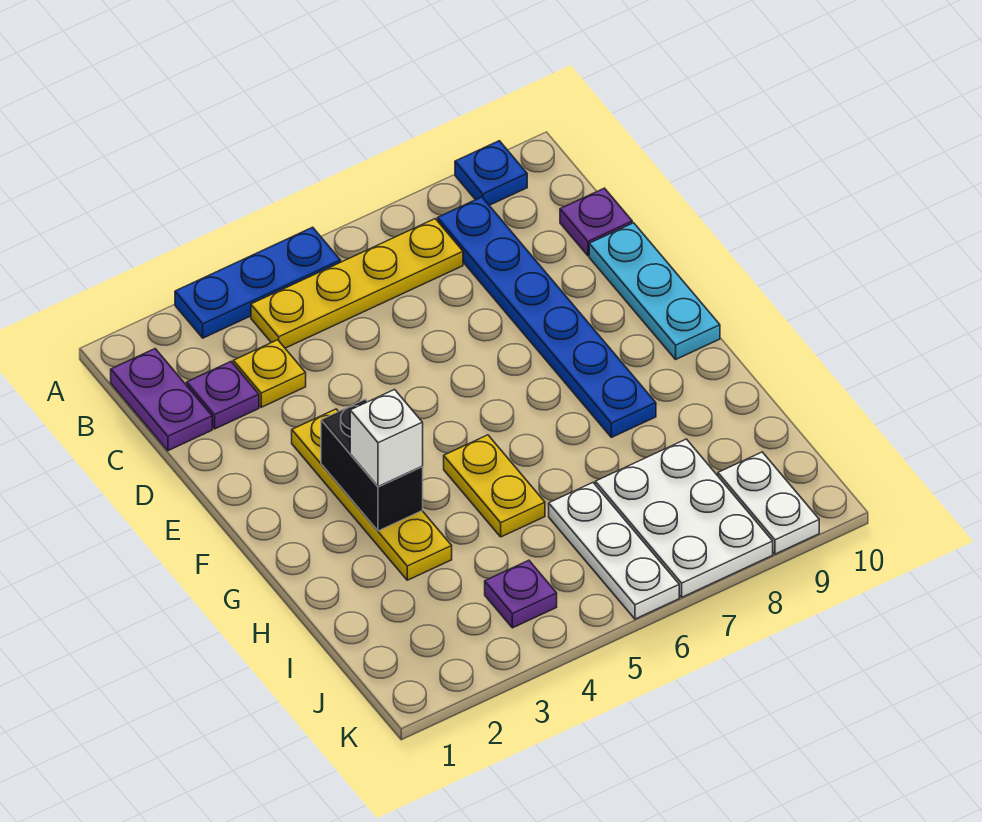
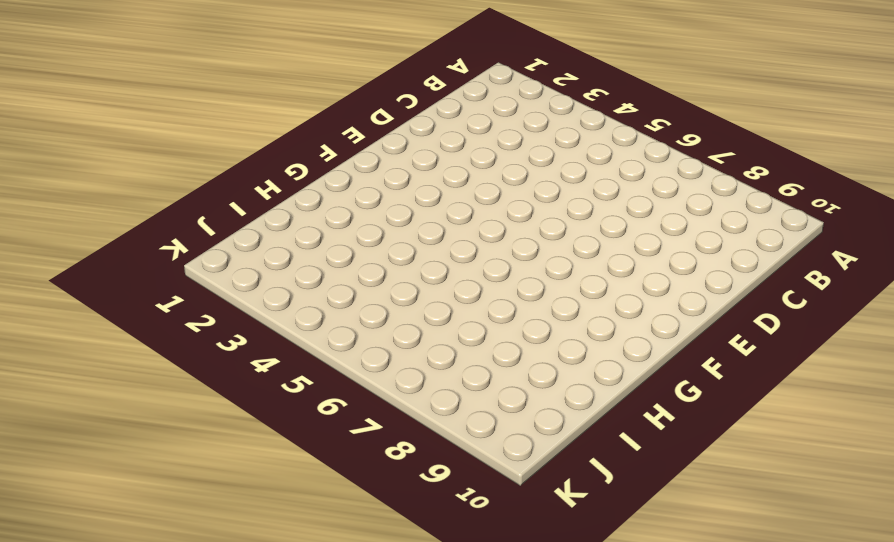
none -> blue 1x3 plate [175,227,341,338]
none -> blue 1x1 plate [455,141,527,205]
none -> purple 1x2 plate [111,349,212,451]

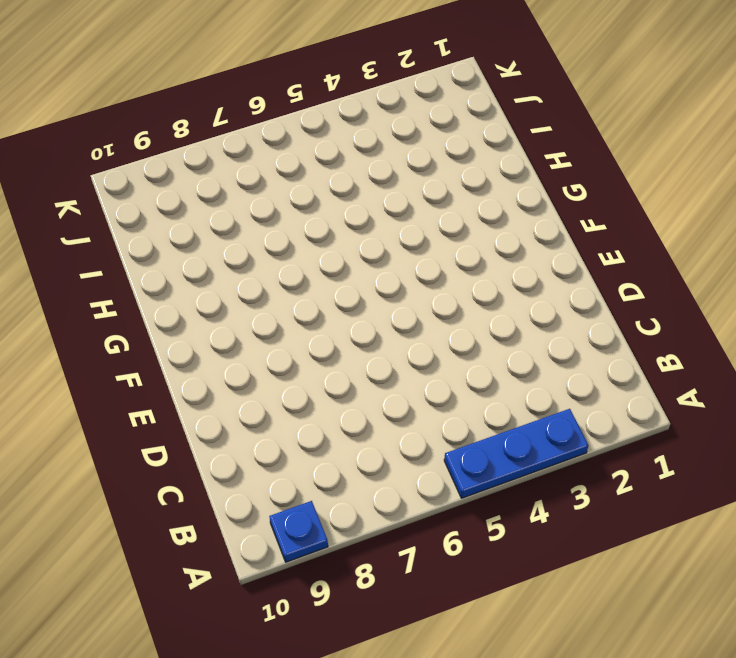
none -> purple 1x2 plate [111,349,212,451]
none -> yellow 1x4 plate [251,219,463,348]
none -> blue 1x6 plate [438,197,656,437]

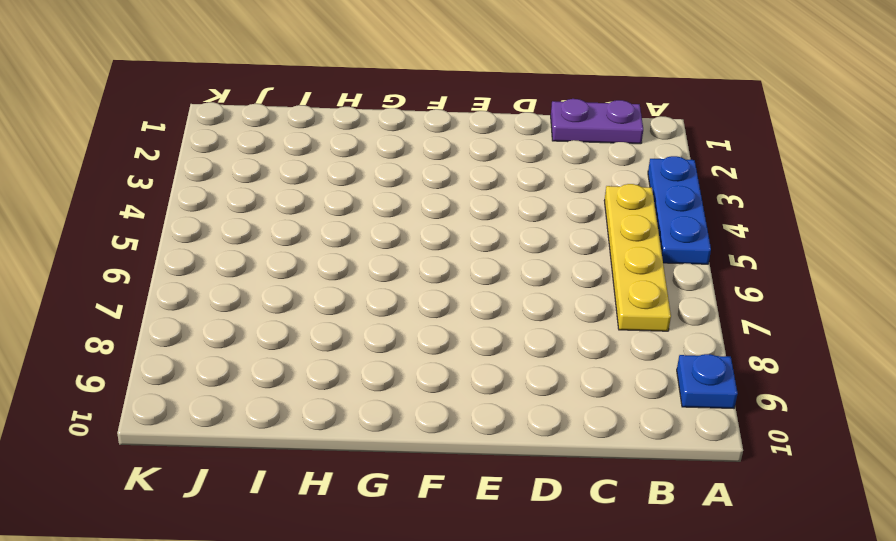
none -> blue 1x6 plate [438,197,656,437]
none -> purple 1x1 plate [187,362,259,429]
none -> yellow 1x1 plate [233,340,306,407]

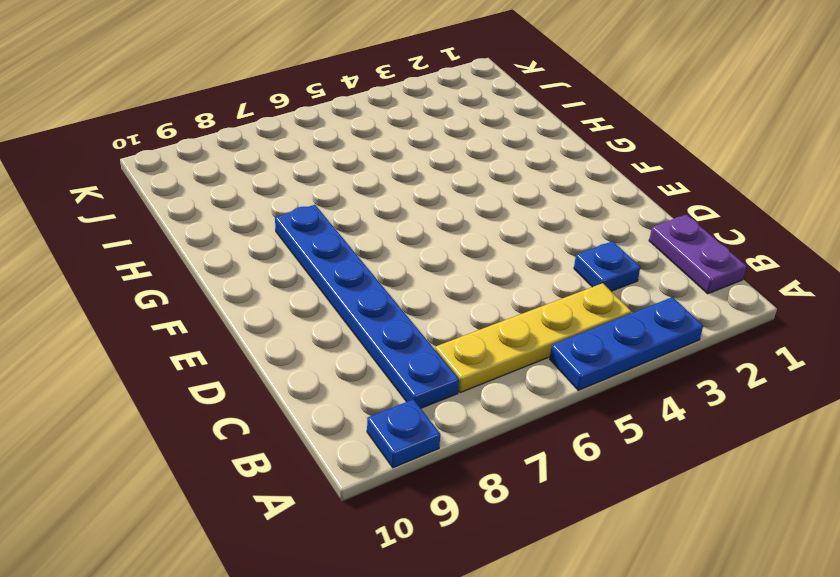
blue 1x1 plate [574,241,640,291] -> yellow 1x1 plate [233,340,306,407]
none -> purple 1x1 plate [187,362,259,429]
none -> purple 1x1 plate [560,188,632,256]
none -> cyan 1x3 plate [589,223,720,359]

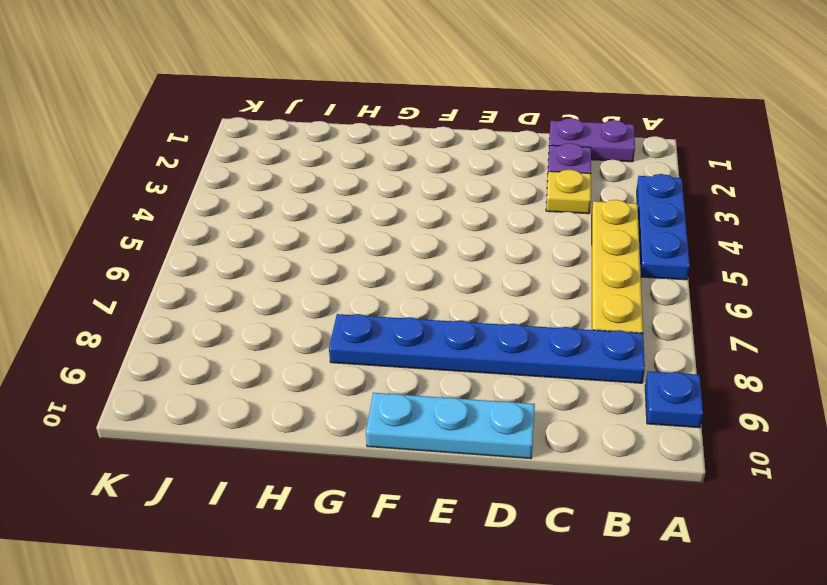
none -> purple 1x1 plate [560,188,632,256]
none -> yellow 1x4 plate [292,409,452,580]
none -> yellow 1x2 plate [444,435,545,537]

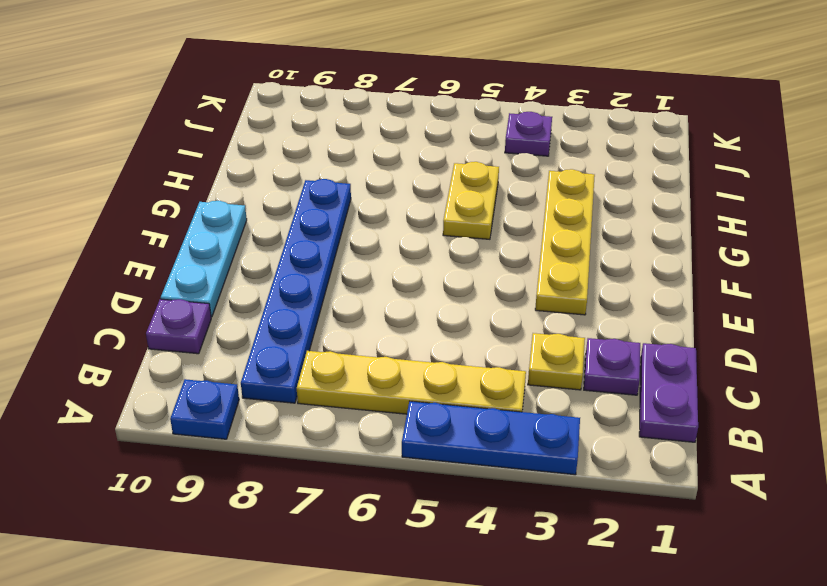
none -> white 1x3 plate [549,483,679,619]
none -> white 2x3 plate [595,439,773,597]
none -> white 1x2 plate [718,452,819,554]

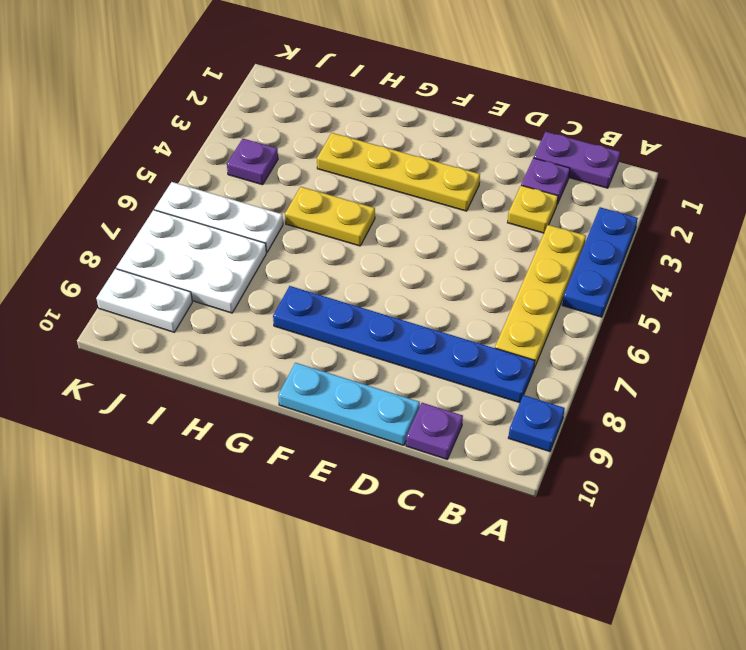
none -> black 1x2 brick [321,399,423,531]
none -> white 1x1 brick [350,390,423,487]

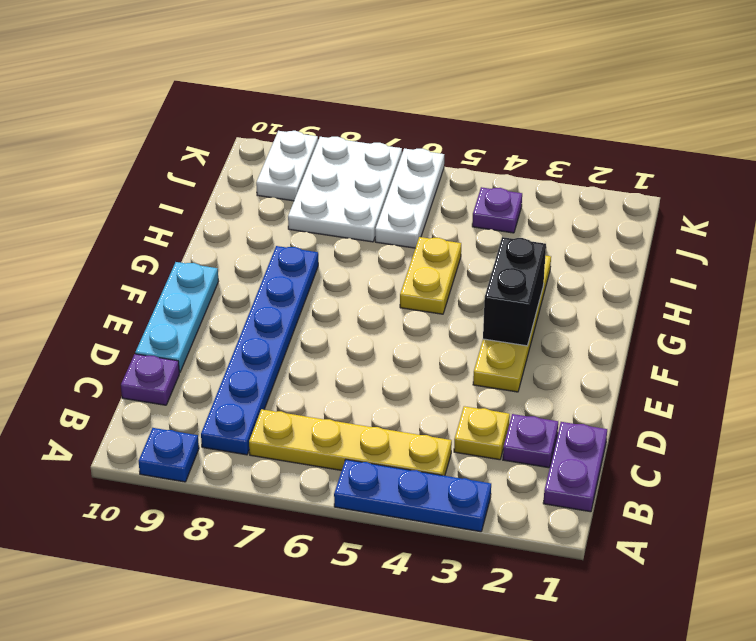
none -> white 1x1 brick [350,390,423,487]

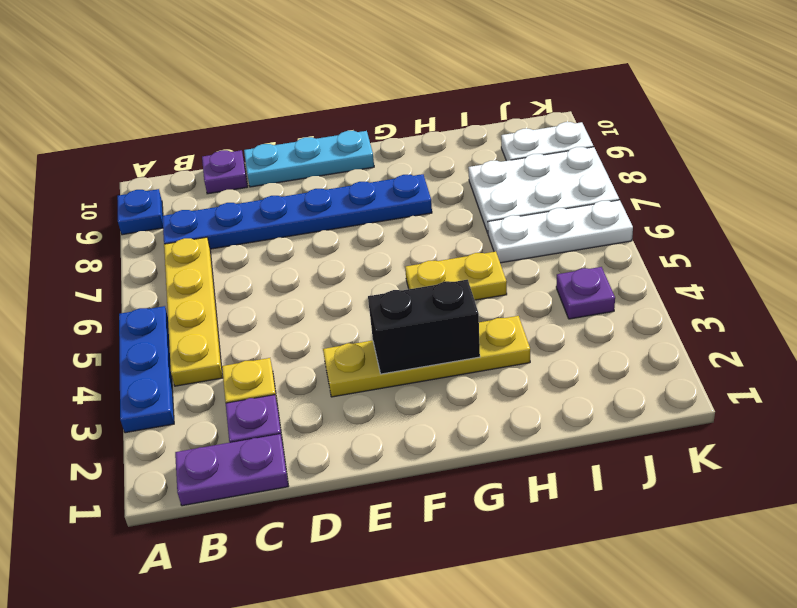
none -> white 1x1 brick [350,390,423,487]

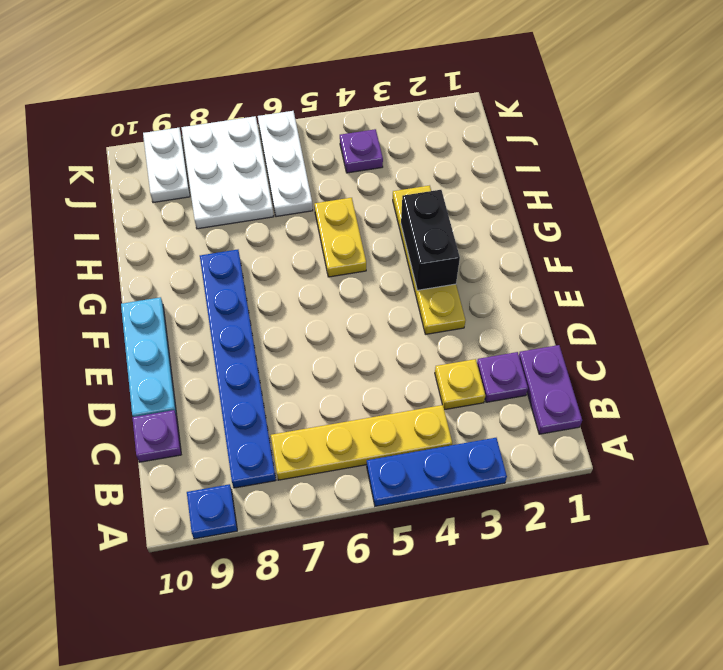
none -> white 1x1 brick [350,390,423,487]

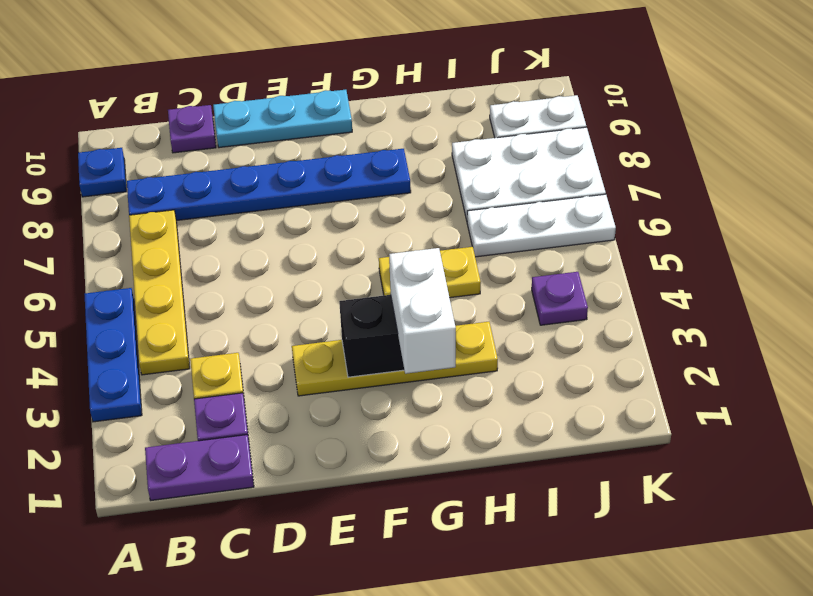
white 1x2 brick [389,248,456,374] -> white 1x1 brick [350,390,423,487]

